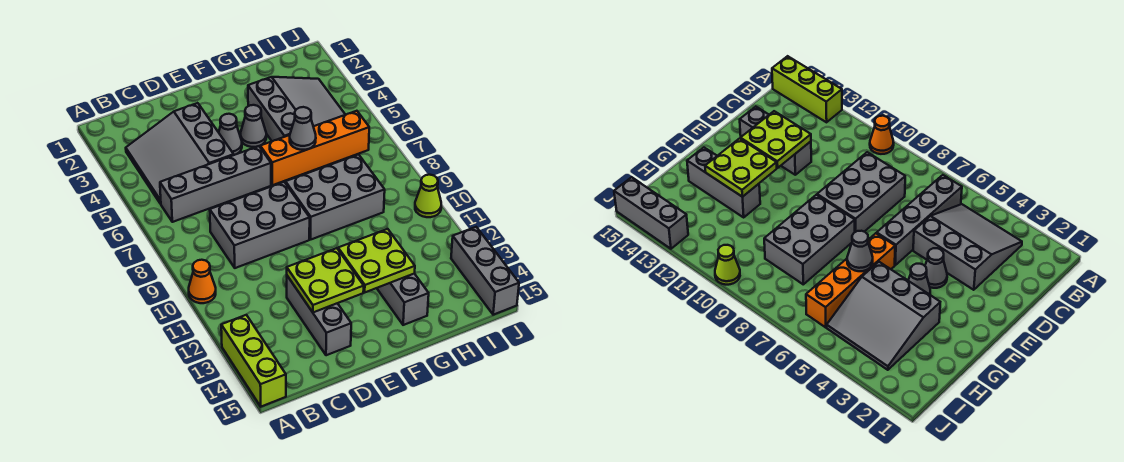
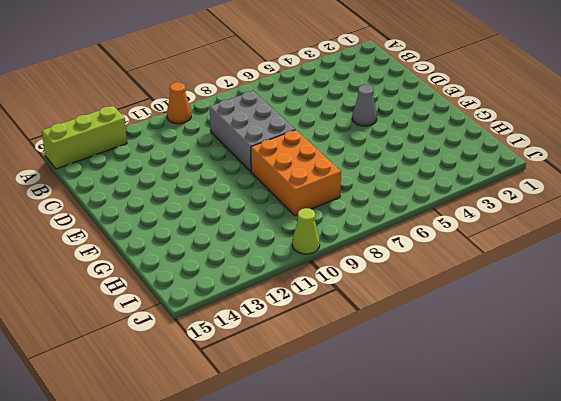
orange 2x3 brick [251,130,341,216] -> grey 2x3 brick [286,155,385,239]
none -> grey 3x3 slope [126,103,234,204]
none -> grey 1x4 brick [160,146,271,222]
none -> grey 1x3 brick [287,276,351,355]

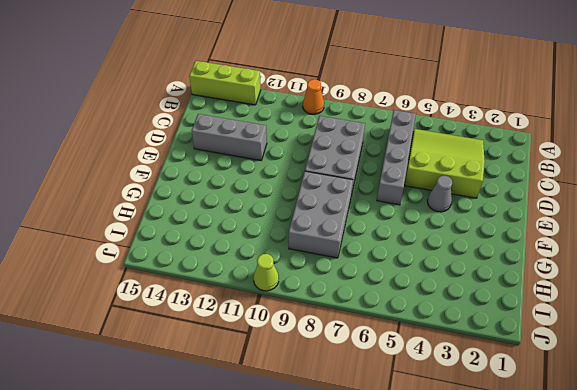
lime 3x3 slope [405,129,485,198] -> grey 3x3 slope [126,103,234,204]
none -> grey 1x1 cone [241,105,266,147]
none -> orange 1x4 brick [260,111,369,185]
none -> grey 3x3 slope [248,77,345,141]

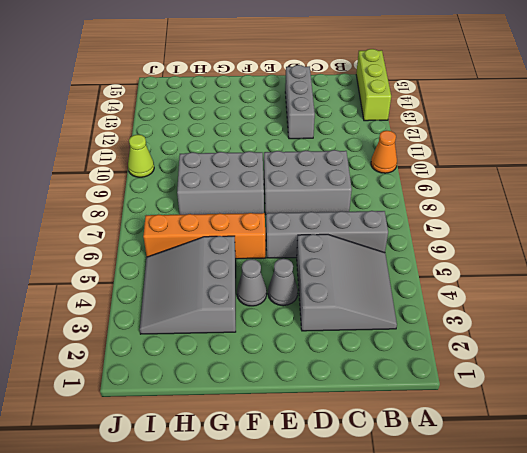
none -> grey 1x3 brick [377,274,429,325]
none -> grey 1x3 brick [451,227,519,315]
none -> lime 2x2 plate [287,248,364,312]

